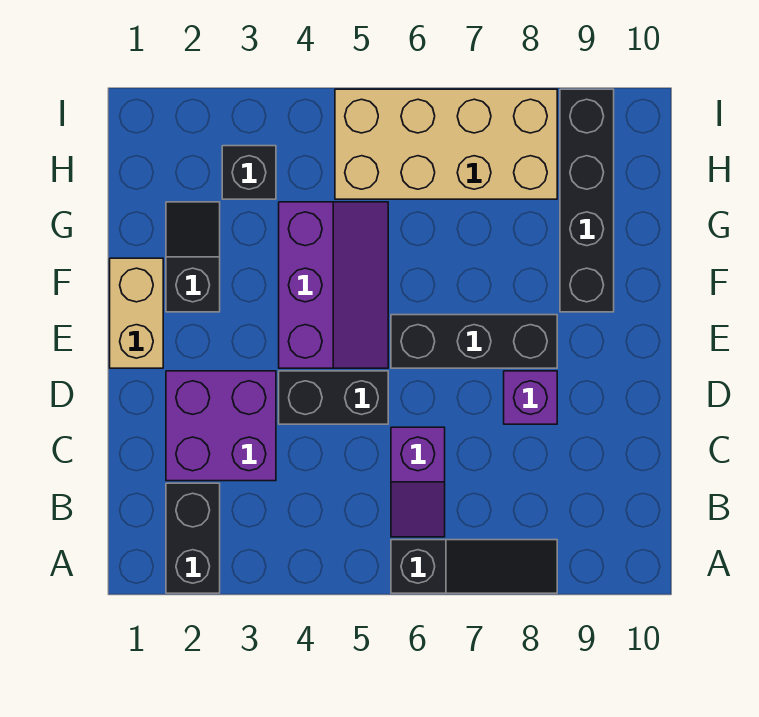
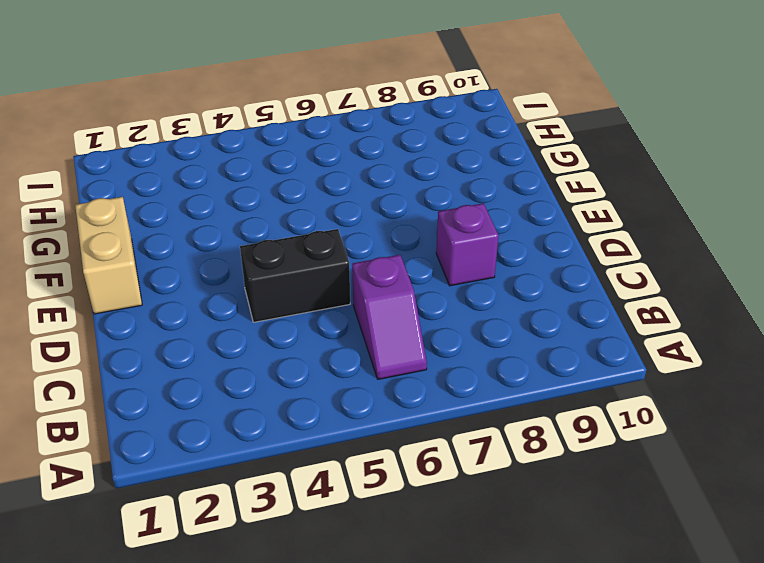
none -> black 1x2 brick [166,483,220,593]
none -> black 1x3 slope [391,540,557,593]
none -> purple 2x2 brick [166,371,276,481]

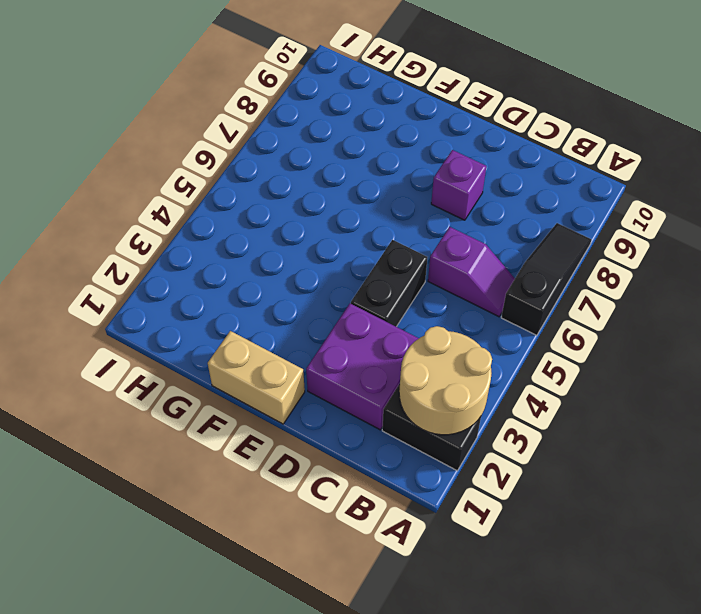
tan 2x2 round brick [399,326,492,435] -> none
none -> purple 2x3 slope [279,202,388,368]
none -> black 1x3 brick [391,315,557,368]
none -> black 1x2 slope [166,202,220,312]

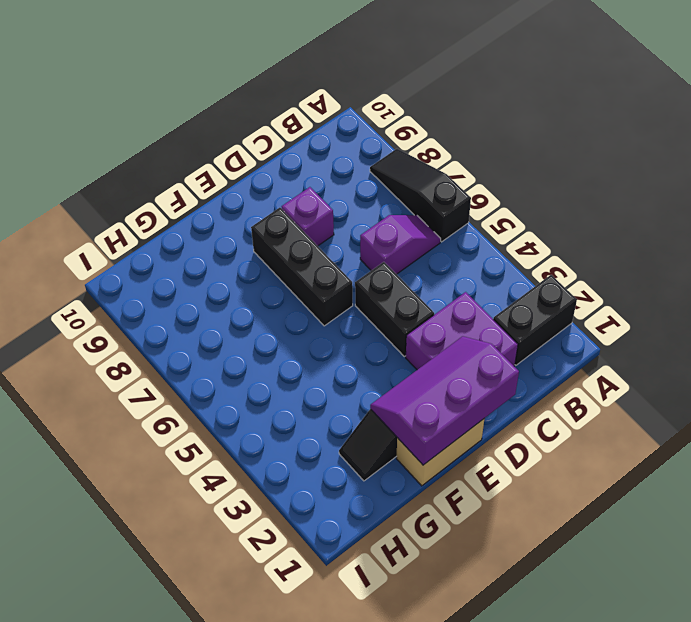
purple 2x3 slope [370,336,519,465] -> purple 2x3 slope moved to [279,202,388,368]
none -> black 1x4 brick [560,89,614,312]
none -> black 1x1 brick [222,146,276,199]
none -> tan 2x4 brick [335,89,557,199]

